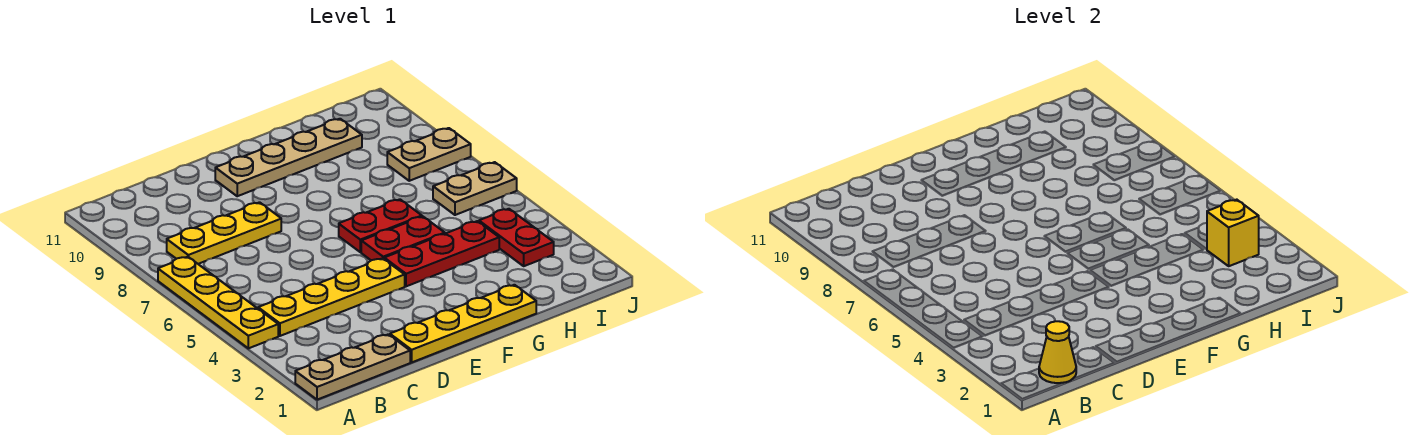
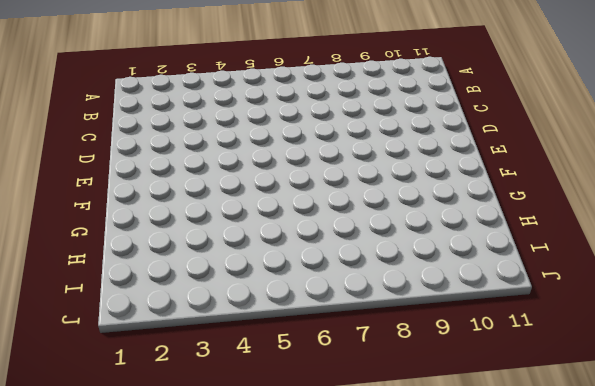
none -> tan 1x3 plate [295,334,410,400]
none -> yellow 1x4 plate [158,257,278,348]
none -> yellow 1x4 plate [258,258,405,336]

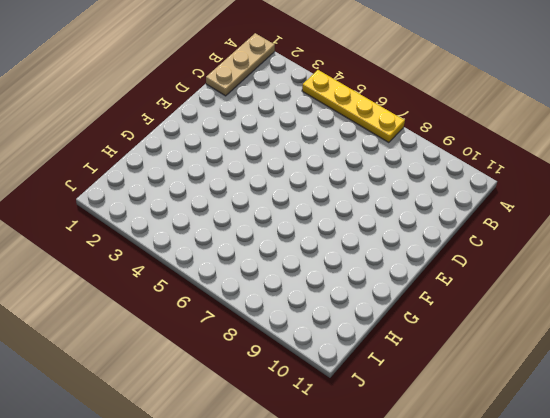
none -> yellow 1x4 plate [258,258,405,336]
none -> yellow 1x3 plate [167,202,281,264]
none -> yellow 1x4 plate [390,285,536,362]

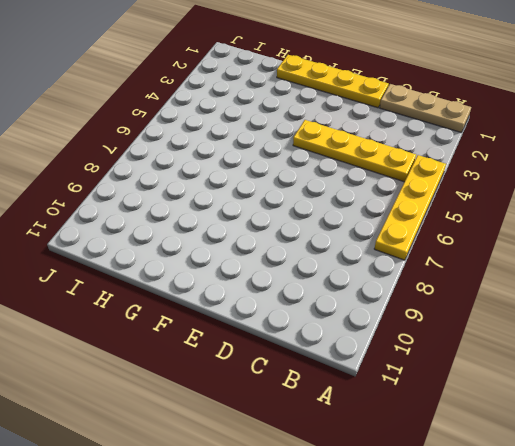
none -> yellow 1x3 plate [167,202,281,264]
none -> tan 1x4 plate [215,119,362,196]
none -> red 1x3 plate [384,221,499,286]

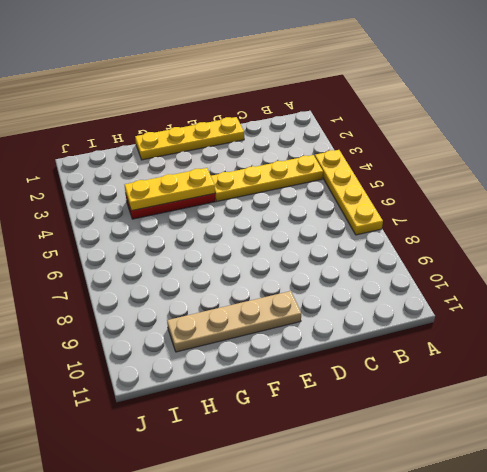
yellow 1x3 plate [125,168,215,211] -> yellow 1x3 plate moved to [167,202,281,264]
none -> tan 1x3 plate [295,334,410,400]
none -> red 1x2 plate [361,216,445,260]
none -> red 1x2 plate [339,199,422,252]

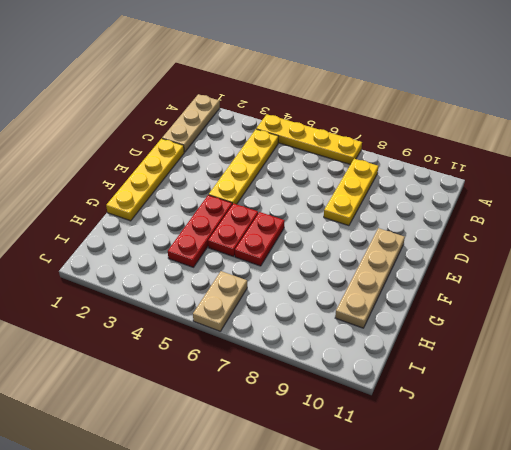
none -> red 1x2 plate [479,209,554,266]
none -> tan 1x2 plate [387,128,471,181]
none -> yellow 1x1 cone [1039,321,1076,383]

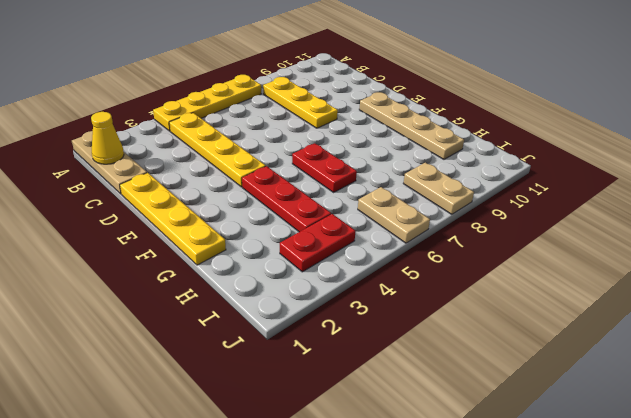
none -> red 1x2 plate [361,216,445,260]
none -> yellow 1x1 brick [1207,200,1259,266]

